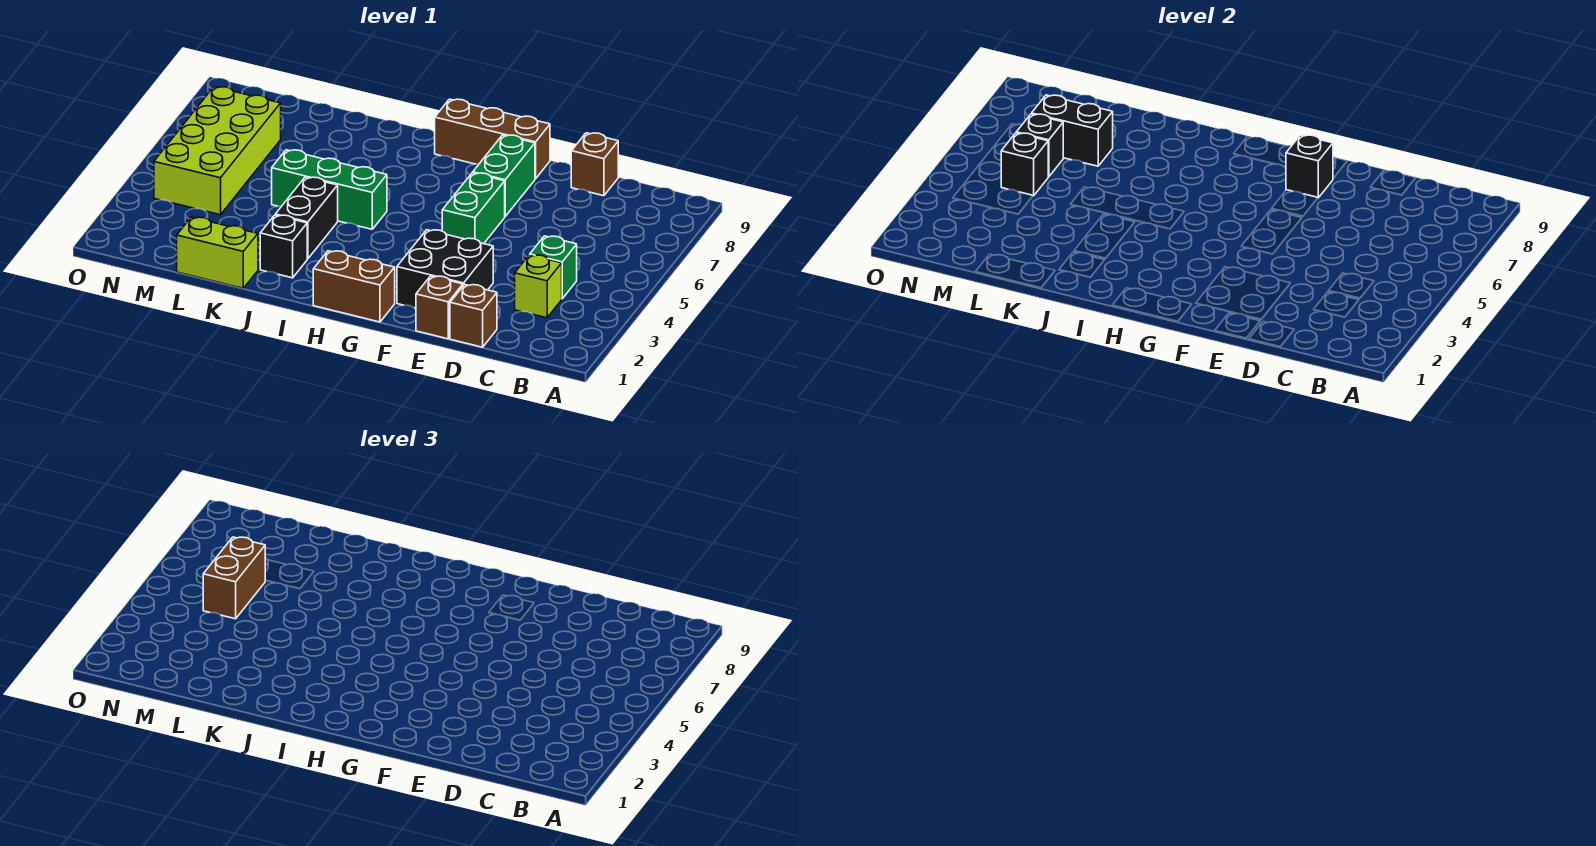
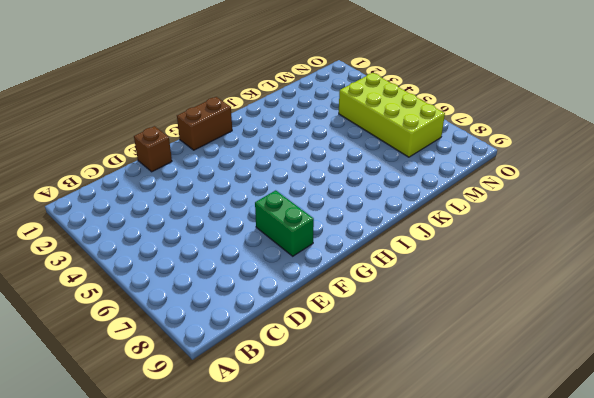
none -> lime 1x1 brick [515,255,562,318]
none -> green 1x1 brick [530,236,577,299]
none -> brown 1x1 brick [450,285,497,347]

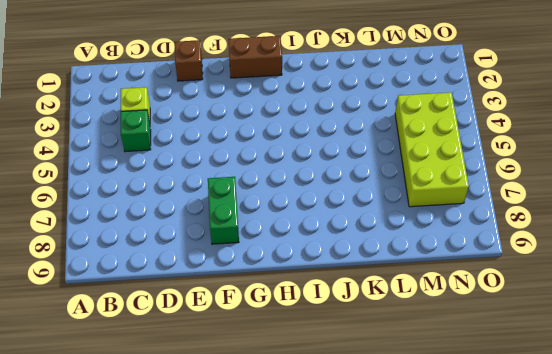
none -> brown 1x1 brick [450,285,497,347]
none -> brown 1x1 brick [571,133,618,196]
none -> black 2x2 brick [397,230,493,308]

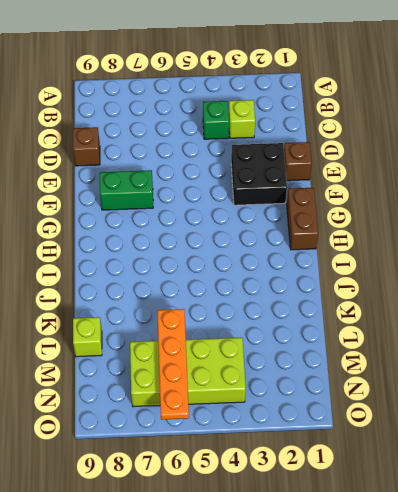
orange 1x4 plate [157,309,189,420] -> black 1x1 brick [1016,114,1063,177]
lime 1x1 brick [73,317,102,357] -> none
none -> brown 1x1 brick [450,285,497,347]
none -> green 1x2 brick [442,173,505,244]
none -> brown 1x3 brick [435,99,550,179]

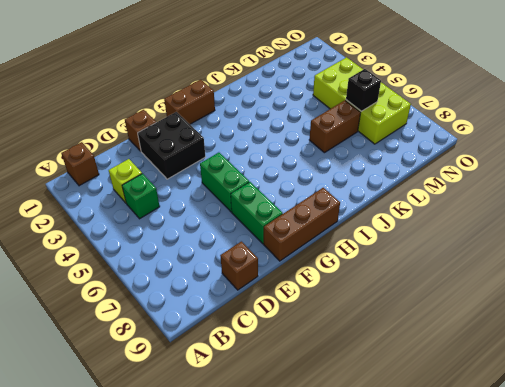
brown 1x1 brick [61,142,99,186] -> brown 1x1 brick moved to [450,285,497,347]
brown 1x2 brick [309,100,361,153] -> brown 1x2 brick turned to [203,537,265,619]
none -> green 1x3 brick [272,150,387,229]
none -> black 1x1 brick [260,215,307,278]
none -> black 1x2 brick [275,177,338,259]

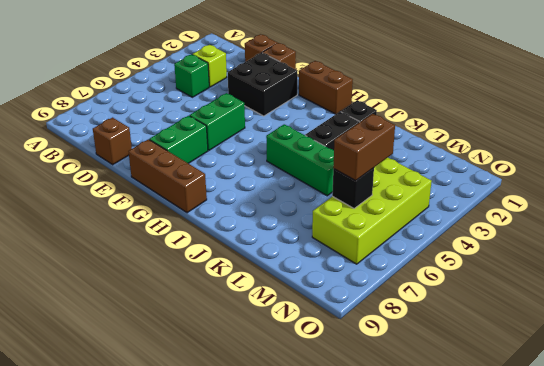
none -> lime 1x2 brick [177,217,258,288]
none -> black 1x1 brick [1286,135,1333,198]
none -> black 1x2 brick [1032,95,1113,166]

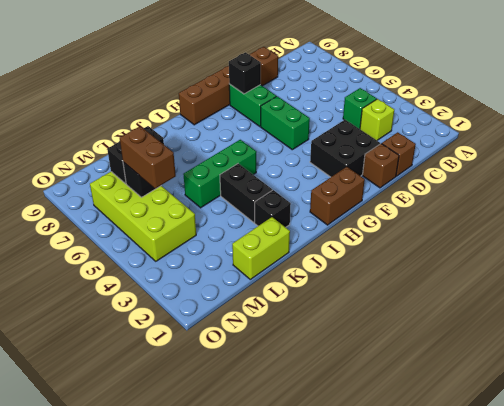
none -> black 1x1 brick [1001,133,1048,196]

